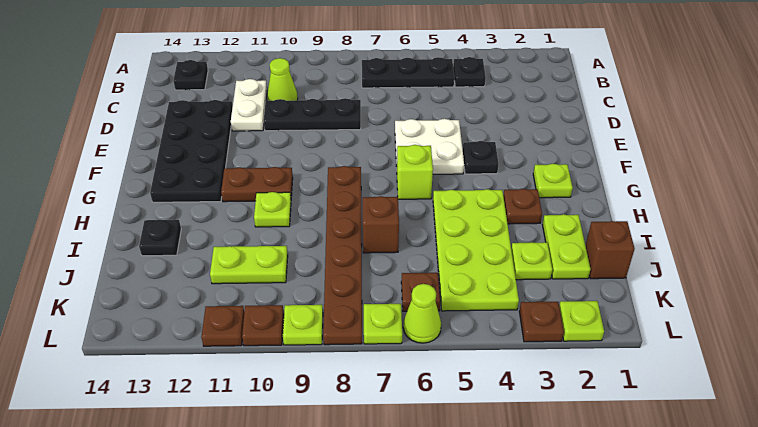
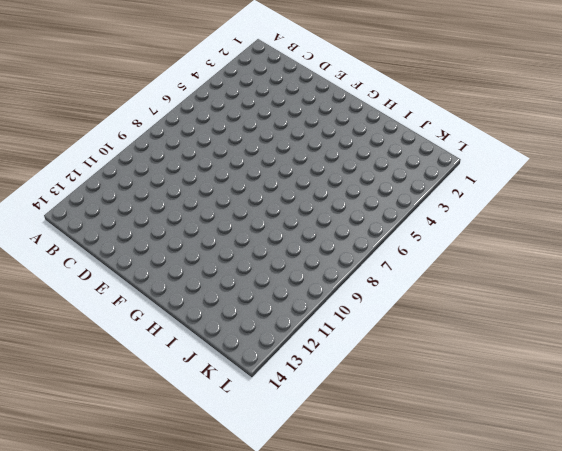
none -> black 1x1 plate [453,57,486,87]
none -> black 1x3 plate [362,57,454,88]
none -> black 1x1 plate [173,60,208,90]
none -> lime 1x1 cone [267,58,298,101]

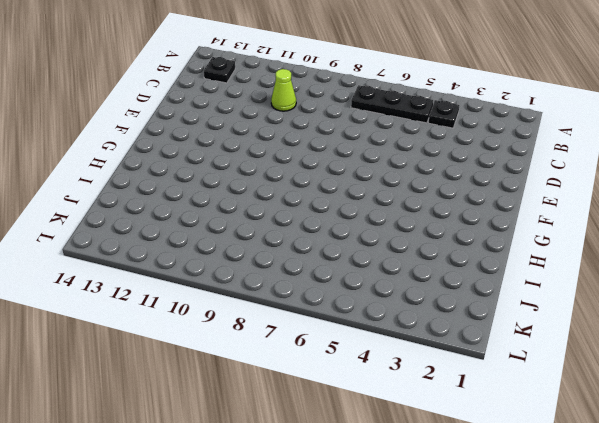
none -> white 1x2 plate [231,79,267,131]
none -> black 1x3 plate [264,98,361,131]
none -> black 2x4 plate [150,100,233,202]
none -> white 2x2 plate [395,119,464,174]

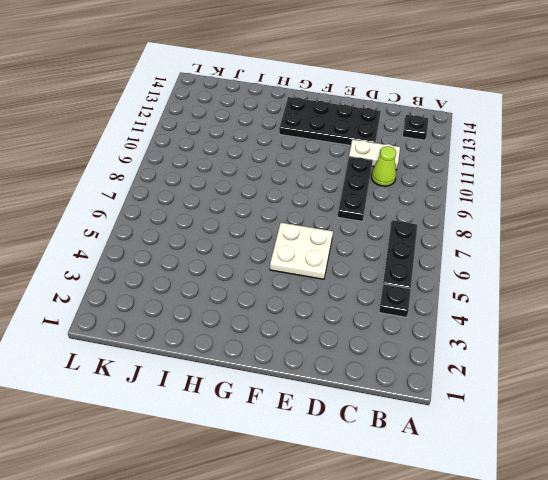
none -> black 1x1 plate [463,141,499,174]
none -> lime 1x1 plate [533,164,573,198]
none -> lime 1x1 brick [397,145,433,199]
none -> brown 1x6 plate [323,166,362,345]

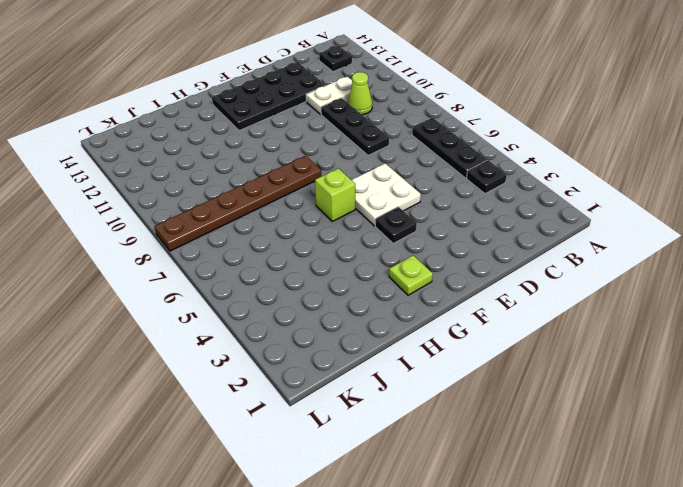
none -> brown 1x2 plate [221,167,293,202]
none -> brown 1x1 plate [503,189,542,224]
none -> lime 2x4 plate [433,189,519,311]
none -> lime 1x1 plate [254,192,291,227]

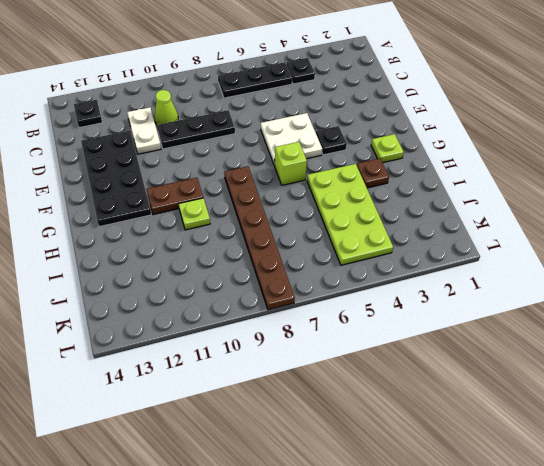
none -> lime 1x2 plate [542,214,590,279]
none -> brown 1x1 brick [363,196,399,253]
none -> black 1x1 plate [139,220,181,256]
none -> brown 1x1 brick [585,221,635,279]

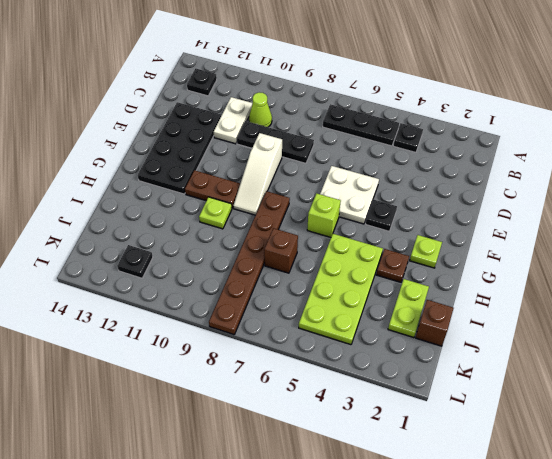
white 1x3 slope [233,133,282,215] -> none
black 1x1 plate [117,245,153,278] -> black 1x1 plate moved to [139,220,181,256]
none -> lime 1x1 plate [511,242,552,280]
none -> lime 1x2 plate [210,246,288,284]
none -> brown 1x1 plate [401,273,440,311]
none -> lime 1x1 plate [559,301,604,341]

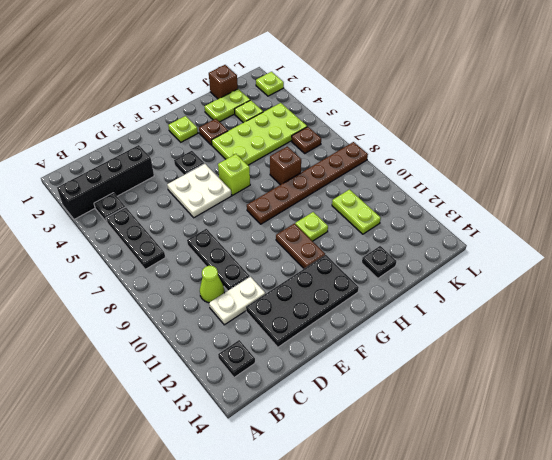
black 1x4 brick [57,145,154,219] -> none
none -> brown 1x1 plate [519,302,564,342]
none -> lime 1x1 cone [403,284,441,343]
none -> lime 1x1 plate [364,304,402,344]
none -> lime 1x1 plate [283,305,323,345]

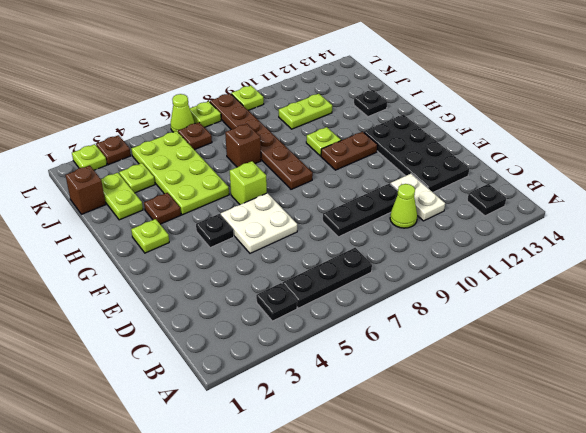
none -> brown 1x1 plate [242,305,284,346]
none -> brown 1x1 plate [201,306,244,346]

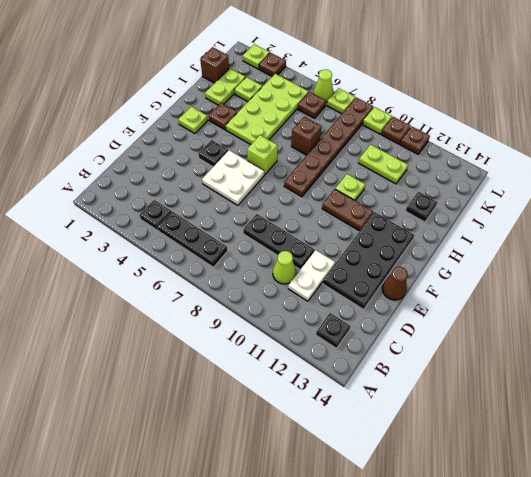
brown 1x1 cone [382,267,408,300] -> none

